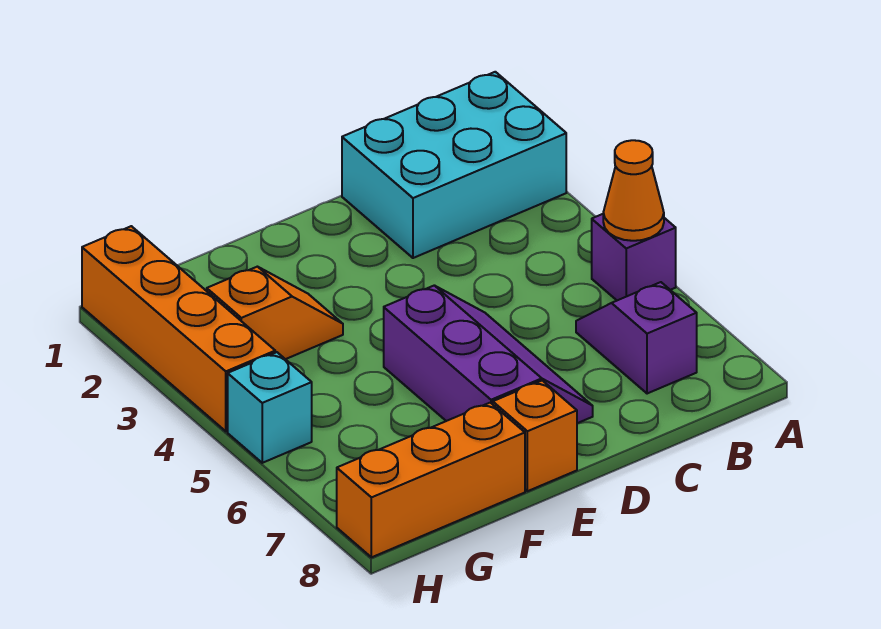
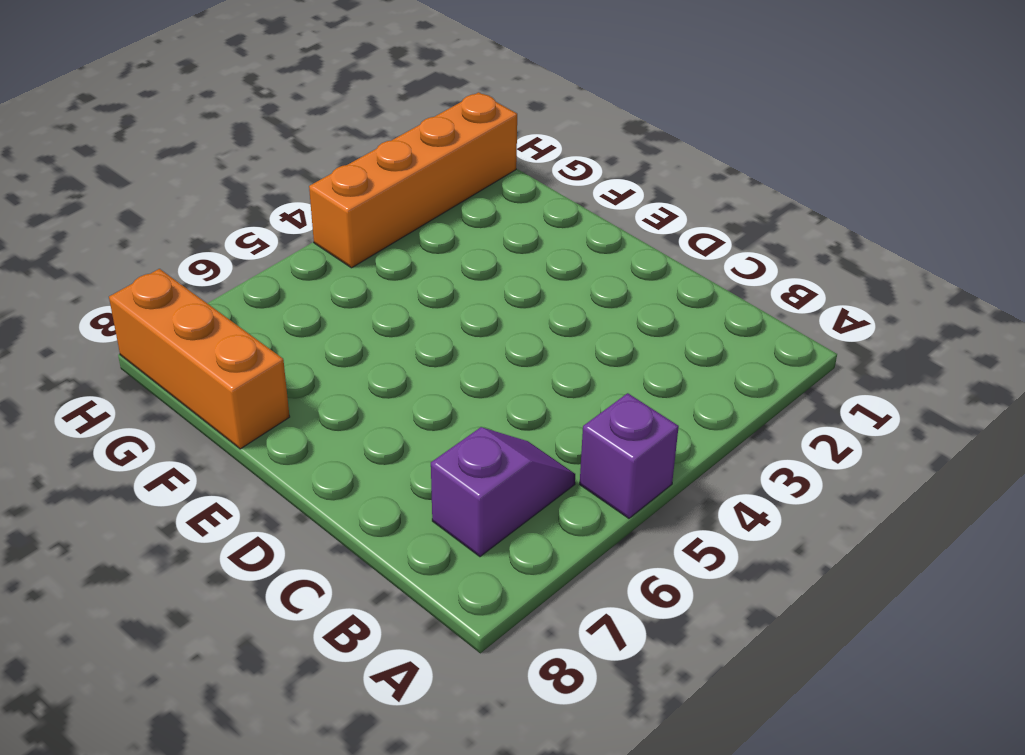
none -> cyan 2x3 brick [342,72,566,258]
none -> purple 2x3 slope [384,286,593,423]

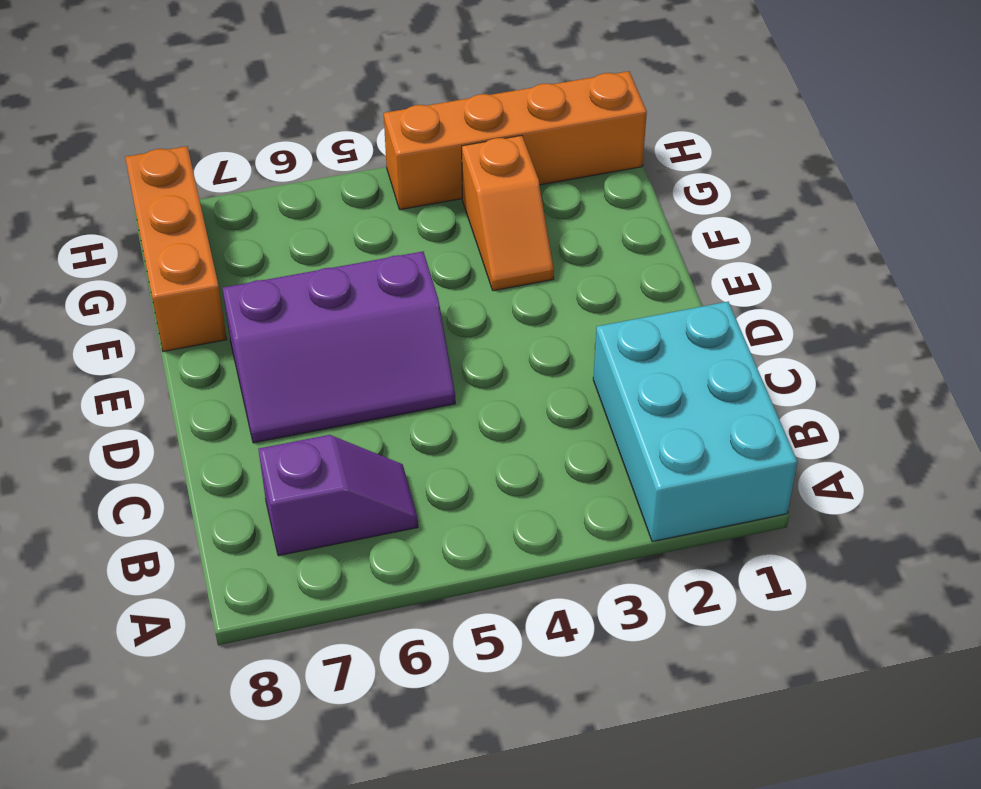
none -> purple 1x1 brick [592,214,676,300]
none -> orange 1x1 brick [493,381,577,491]

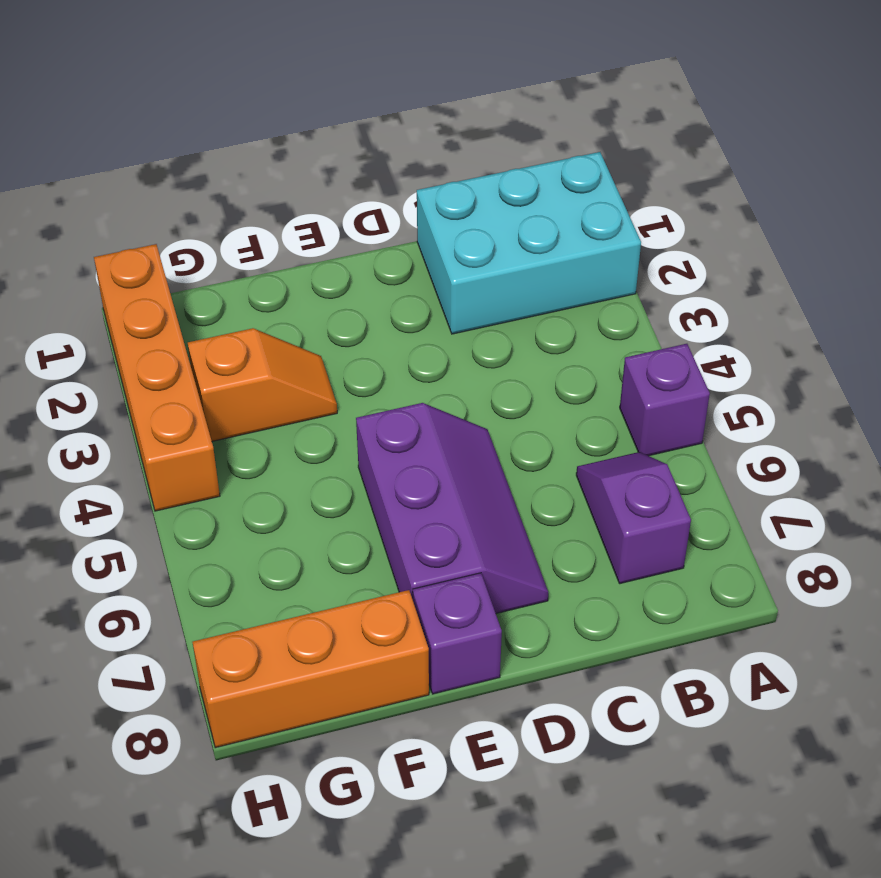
purple 1x1 brick [413,573,502,694] -> orange 1x1 brick [493,381,577,491]
none -> cyan 1x1 brick [228,352,312,463]
none -> orange 1x1 cone [603,140,664,241]

